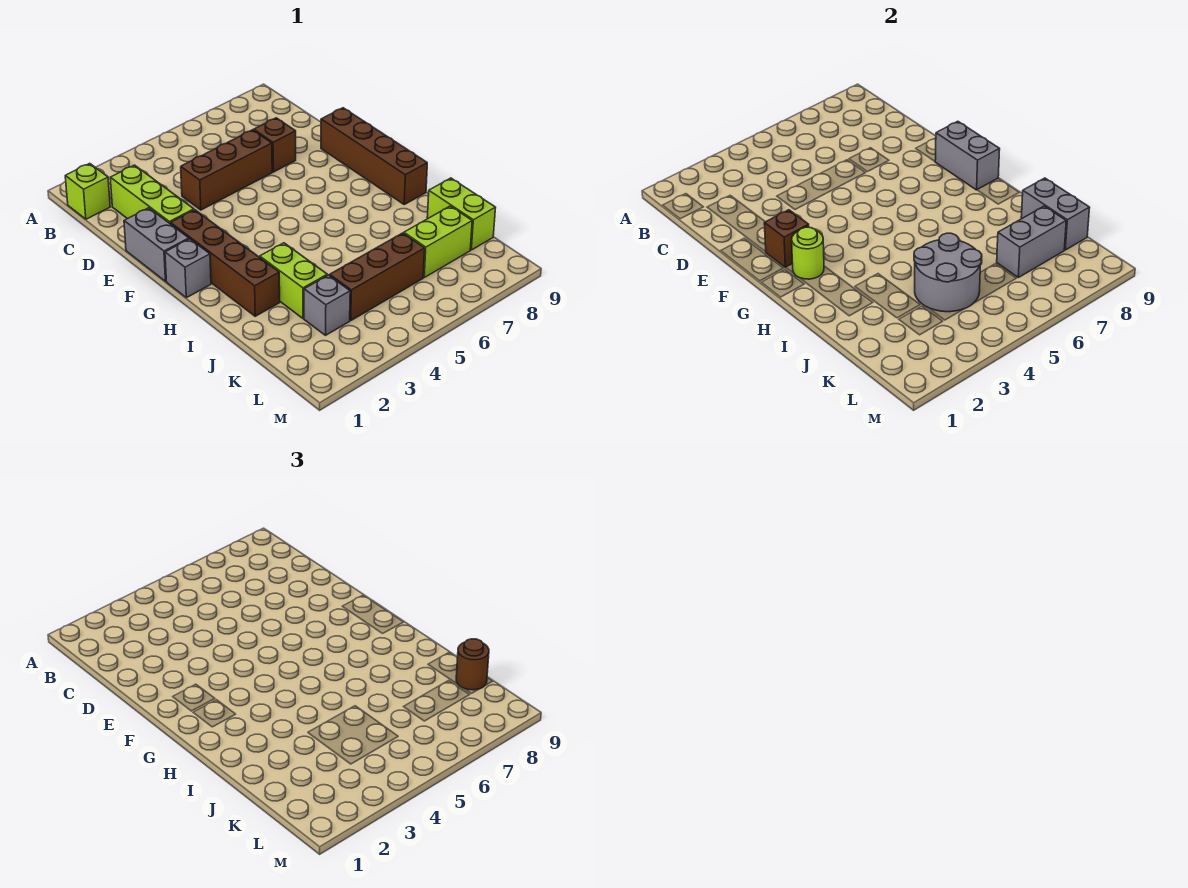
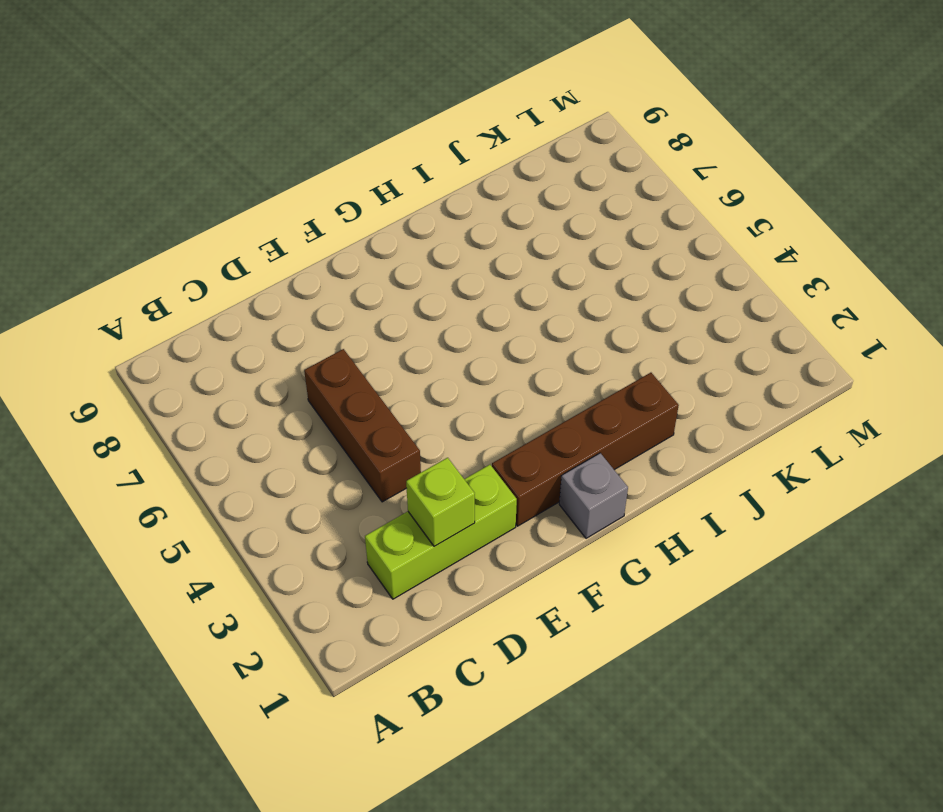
lime 1x1 brick [406,458,475,546] -> lime 1x1 brick moved to [65,163,110,219]
none -> brown 1x1 brick [254,118,296,172]
none -> grey 1x2 brick [124,208,189,281]
none -> brown 1x4 brick [321,108,427,204]

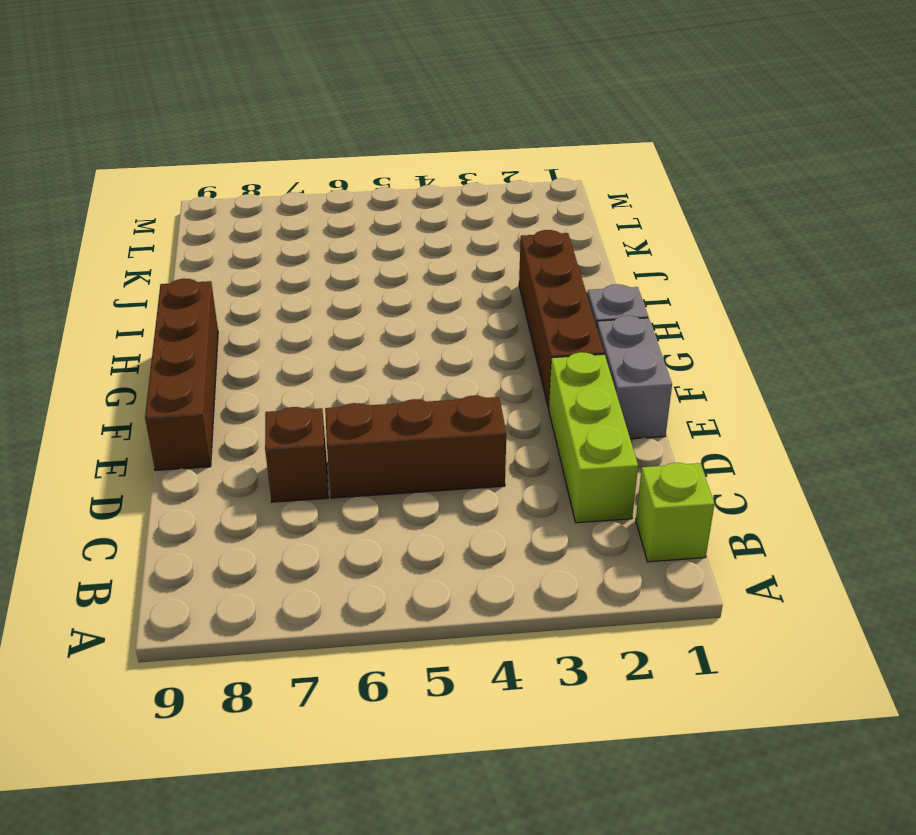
none -> lime 1x2 brick [260,243,327,318]
none -> lime 1x2 brick [427,178,496,250]
none -> grey 1x1 brick [304,275,350,335]

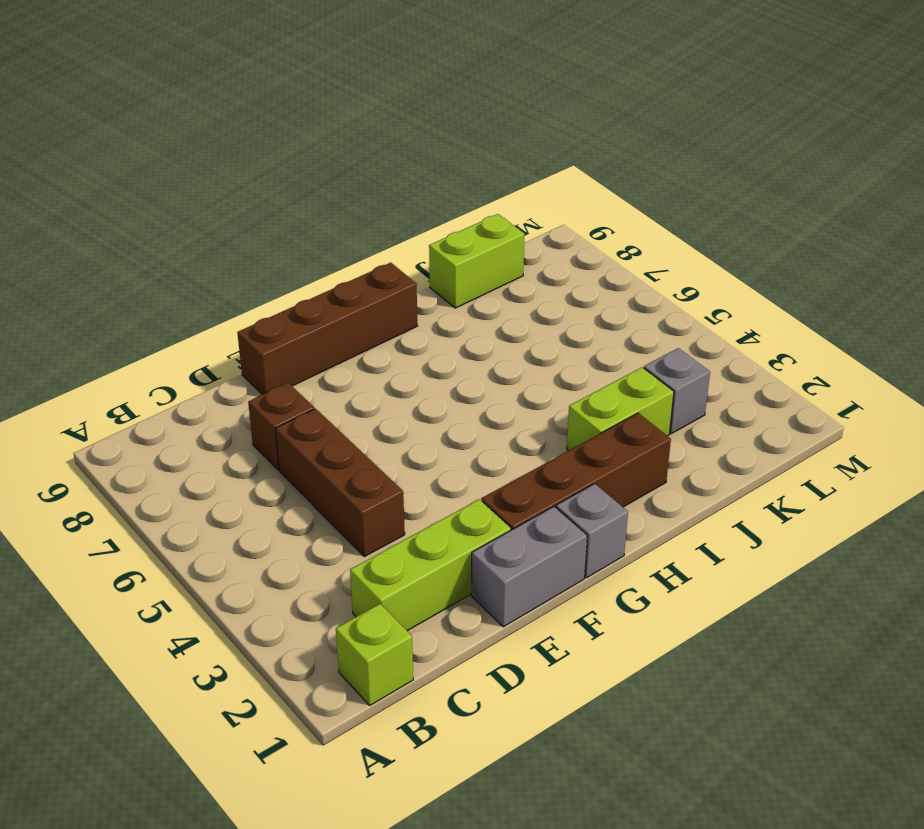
none -> brown 1x3 brick [330,233,425,321]
none -> lime 1x2 brick [404,206,472,277]
none -> brown 1x1 brick [764,210,809,267]

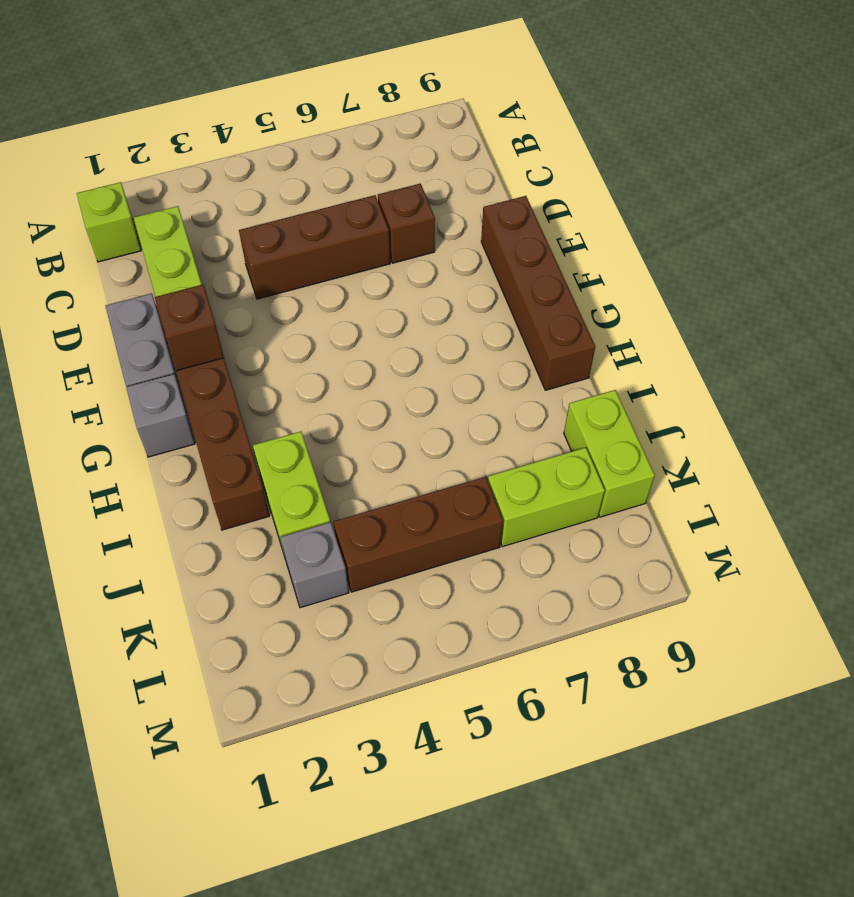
none -> grey 1x2 brick [935,121,1000,190]
none -> lime 1x1 round brick [792,227,824,279]
none -> grey 2x2 round brick [914,233,982,312]

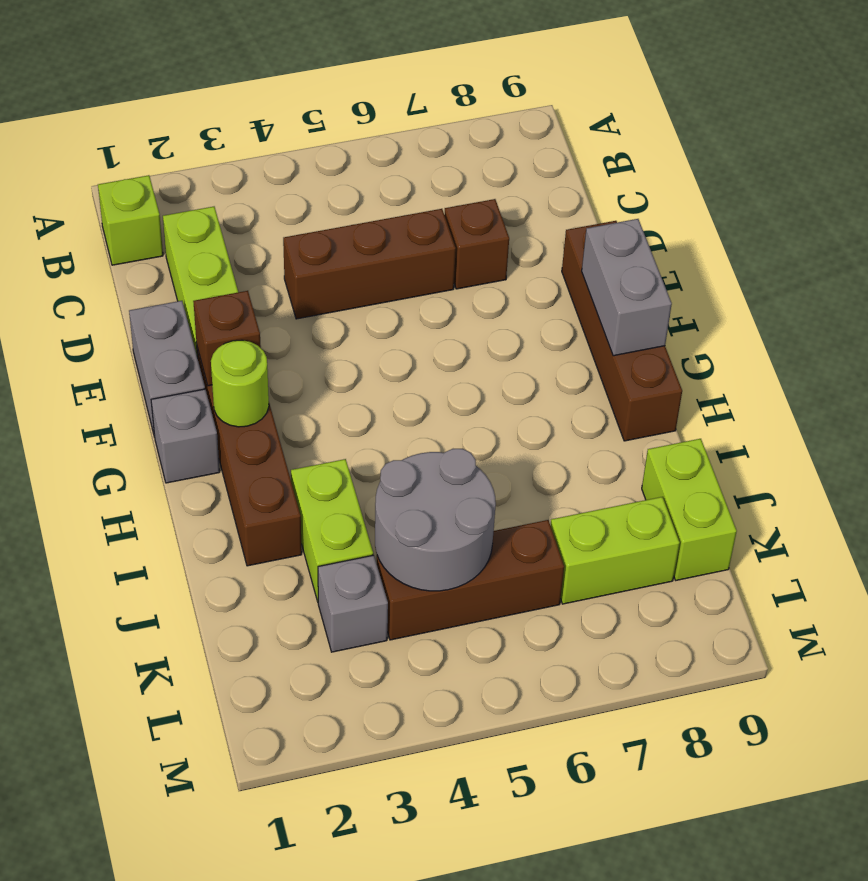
none -> grey 1x2 brick [1021,178,1090,250]
none -> grey 1x2 brick [997,206,1066,277]
none -> brown 1x1 round brick [456,639,489,690]

